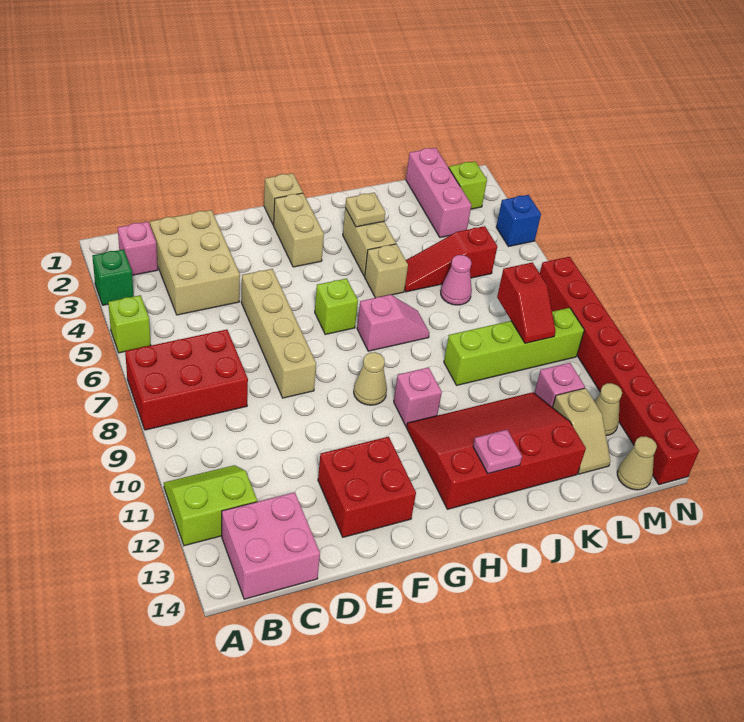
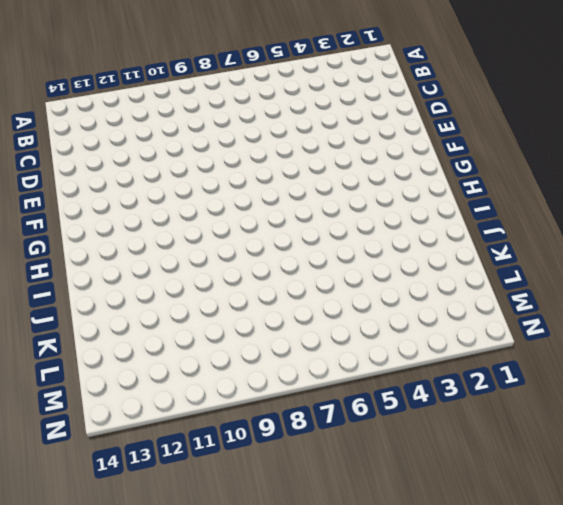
none -> green 1x1 brick [92,249,134,305]
none -> lime 1x1 brick [108,295,151,353]
none -> red 2x3 brick [125,329,248,430]
none -> lime 2x2 slope [164,465,257,546]

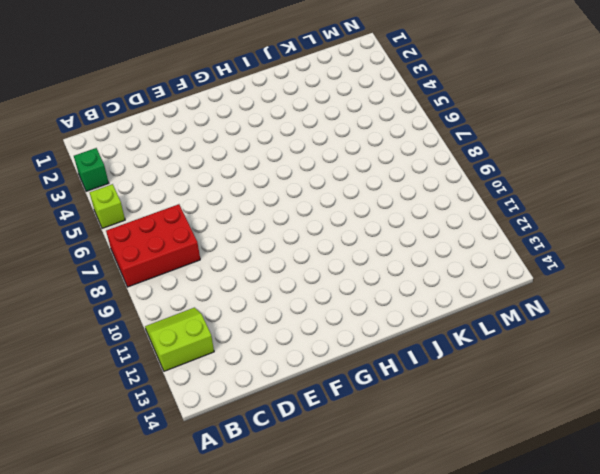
none -> pink 1x1 brick [118,222,158,275]
none -> pink 2x2 brick [222,492,320,599]
none -> tan 2x3 brick [150,210,240,315]
none -> tan 1x4 brick [241,269,316,398]

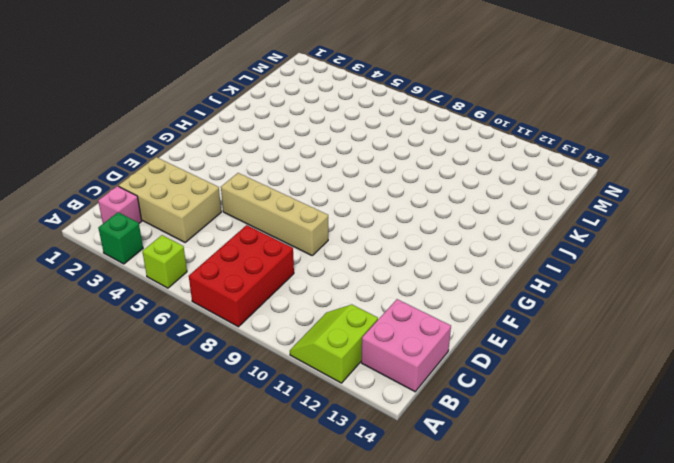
none -> red 2x2 brick [318,437,416,537]
none -> tan 1x1 brick [264,173,303,225]
none -> tan 1x2 brick [274,193,324,267]
none -> lime 1x1 brick [315,279,358,335]

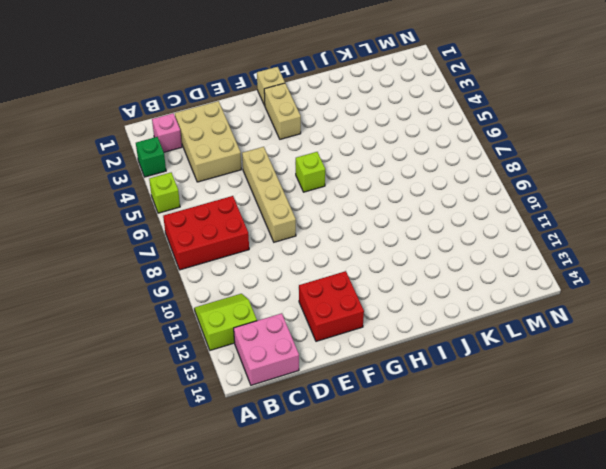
none -> tan 1x1 cone [354,352,387,405]
none -> pink 1x2 slope [357,295,429,351]
none -> pink 1x1 brick [394,367,442,426]
none -> red 3x4 slope [407,392,586,509]

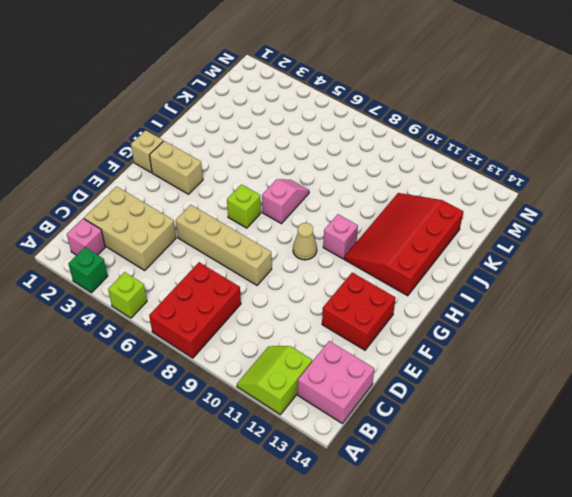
none -> tan 1x2 brick [343,208,396,276]
none -> tan 1x1 brick [365,244,408,298]
none -> red 1x3 slope [405,226,497,292]
none -> lime 1x4 brick [444,308,584,385]

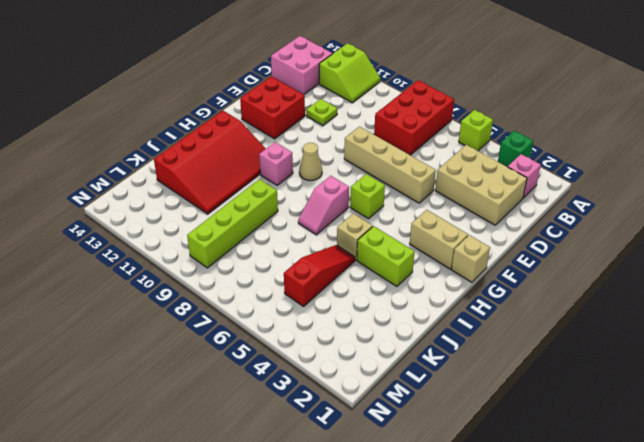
lime 1x1 plate [306,99,337,125] -> none
lime 1x2 brick [357,226,414,286] -> tan 1x2 brick [343,208,396,276]
none -> pink 1x1 cone [441,255,472,305]
none -> pink 1x3 brick [406,148,471,238]
none -> pink 1x1 brick [534,363,585,407]
none -> tan 1x2 slope [552,388,610,474]

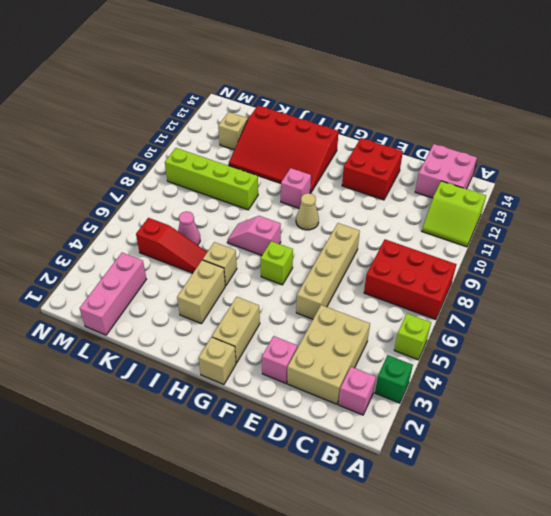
pink 1x1 brick [262,336,297,383] -> pink 1x1 brick moved to [534,363,585,407]
none -> lime 1x1 brick [449,162,487,209]
none -> tan 1x1 cone [595,383,622,436]
none -> tan 1x1 cone [617,436,657,490]
none -> blue 1x1 brick [496,195,541,247]

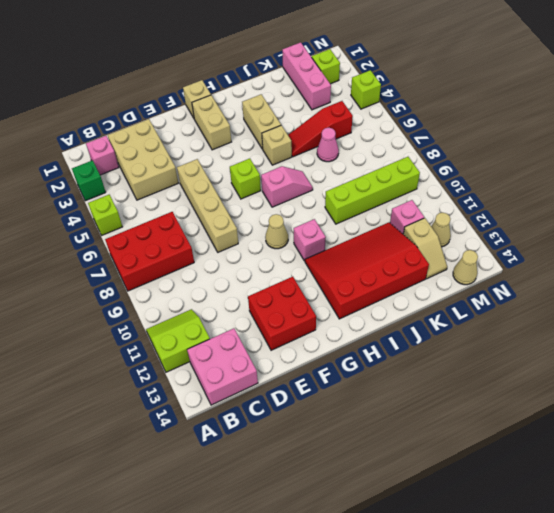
lime 1x1 brick [351,70,381,109] -> blue 1x1 brick [496,195,541,247]
none -> red 1x8 brick [540,257,699,485]
none -> tan 1x1 plate [345,193,385,227]
none -> pink 1x1 plate [473,430,522,474]
none -> red 1x2 slope [497,262,556,343]

